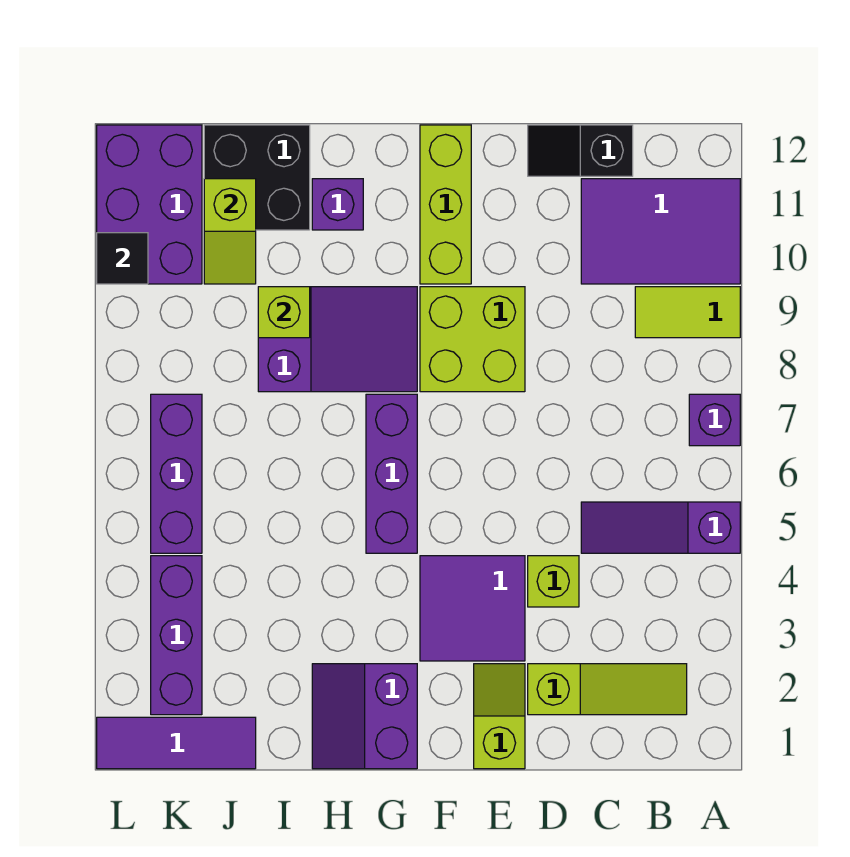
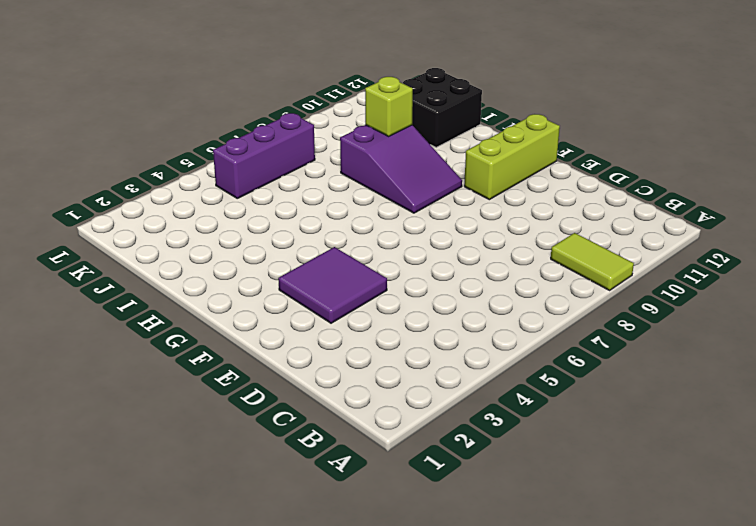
none -> purple 1x3 slope [581,502,740,553]
none -> purple 1x1 brick [689,394,740,446]
none -> purple 2x3 tile [581,179,740,284]

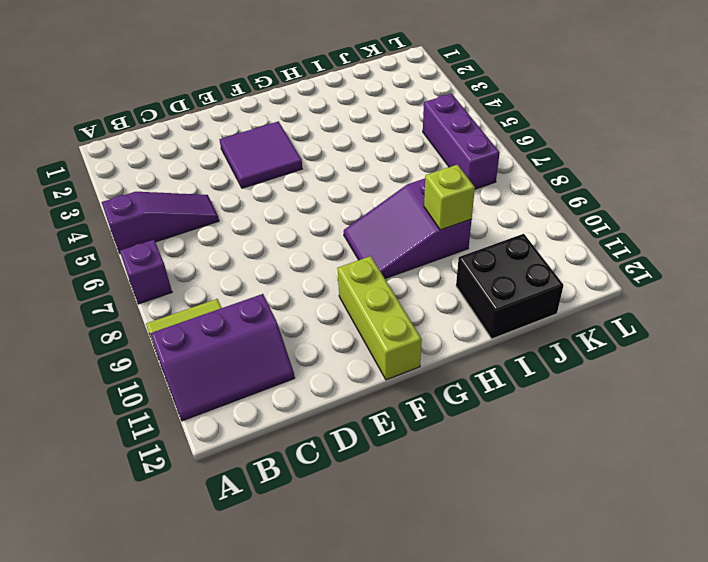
purple 2x3 slope [150,294,295,421] -> purple 2x3 tile [581,179,740,284]
none -> lime 1x3 slope [528,664,687,715]
none -> black 1x2 slope [528,125,633,176]
none -> lime 1x1 brick [528,556,579,607]

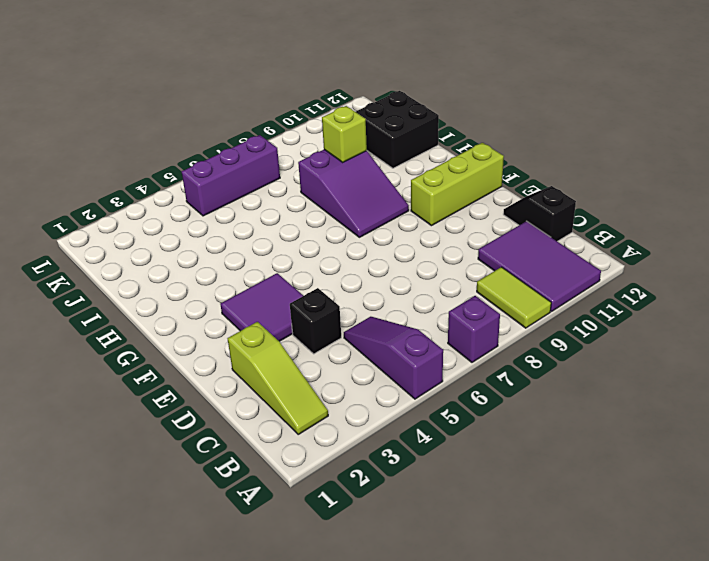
black 1x1 brick [290,288,341,354] -> lime 1x1 brick [528,556,579,607]
none -> lime 1x2 slope [474,664,525,769]
none -> lime 2x2 brick [420,287,525,392]
none -> purple 2x2 slope [312,664,417,769]

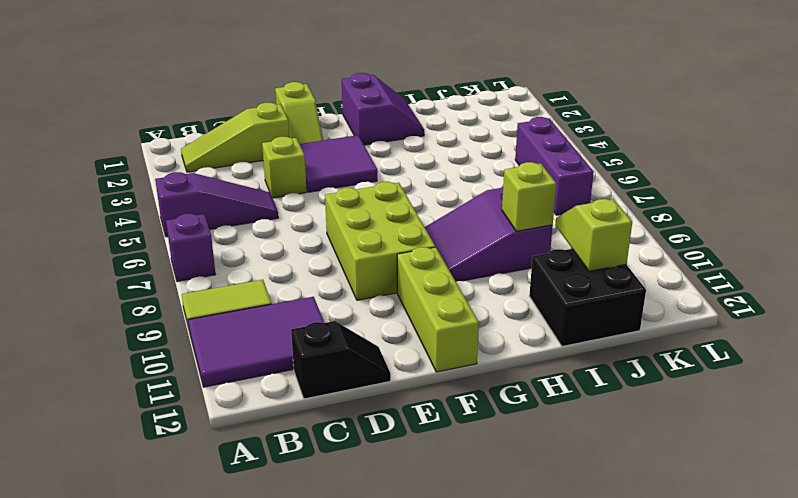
lime 2x3 brick [325,182,435,300] -> lime 2x2 brick [420,287,525,392]
none -> purple 1x3 brick [366,394,417,553]
none -> purple 1x1 brick [312,179,363,230]
none -> purple 1x3 tile [97,717,256,769]

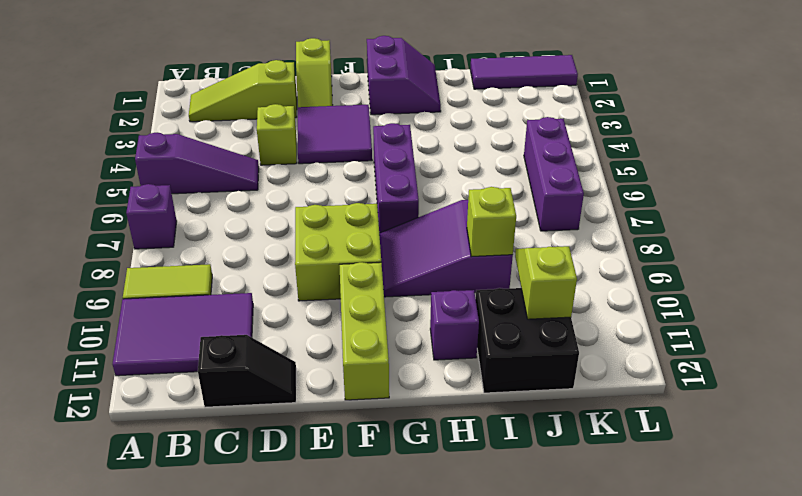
none -> purple 1x3 brick [151,556,202,715]
none -> purple 2x3 brick [97,125,202,284]
none -> black 1x1 tile [97,233,148,284]

